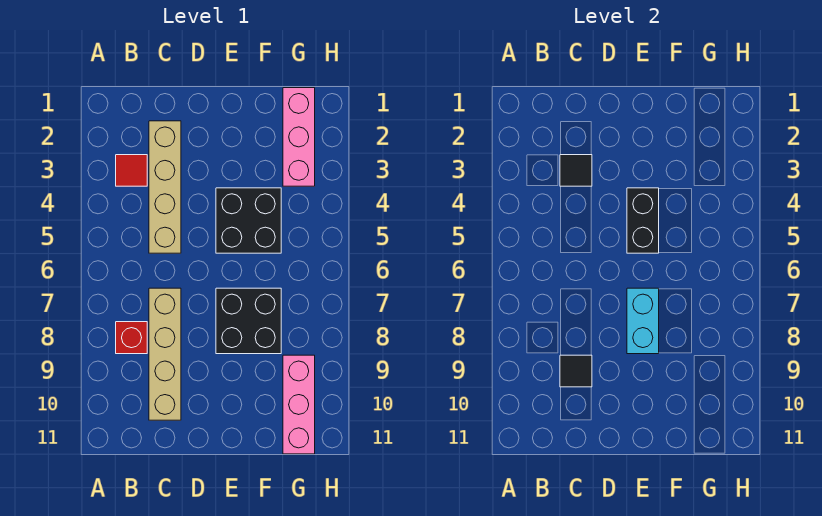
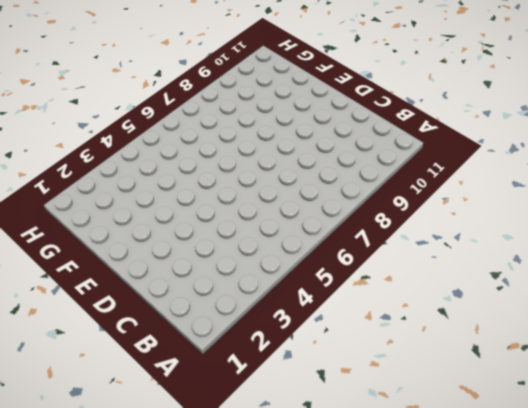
none -> red 1x1 tile [116,155,147,186]
none -> red 1x1 brick [116,322,147,354]
none -> tan 1x4 brick [149,121,181,253]

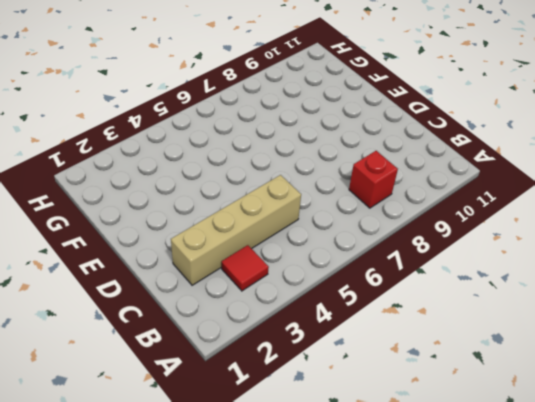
none -> tan 1x4 brick [149,288,181,420]
none -> black 2x2 brick [216,188,281,253]
none -> black 2x2 brick [216,288,281,354]

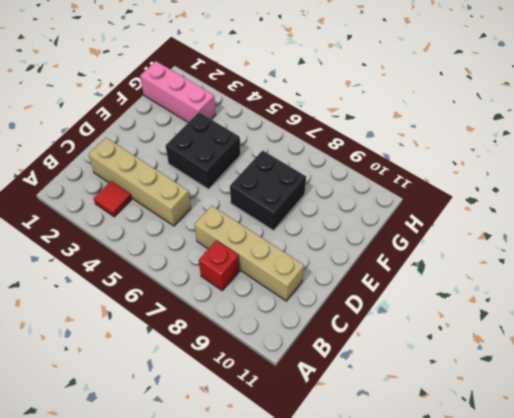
none -> pink 1x3 brick [283,355,315,454]
none -> black 1x1 tile [560,155,592,186]
none -> black 1x1 tile [560,355,592,387]

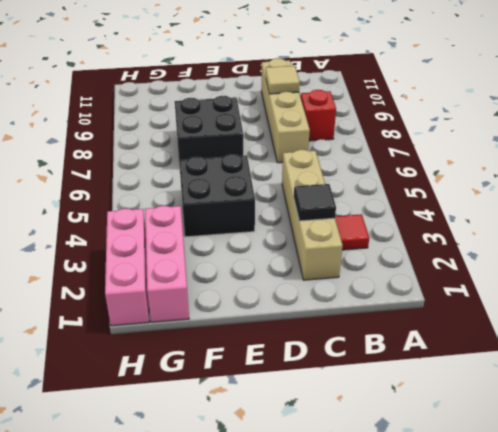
tan 1x1 tile [266,66,300,94] -> black 1x1 tile [560,355,592,387]
pink 1x3 brick [105,209,149,326] -> pink 1x3 brick moved to [283,355,315,454]
none -> black 1x2 brick [627,188,659,253]
none -> cyan 1x2 brick [627,288,659,354]

